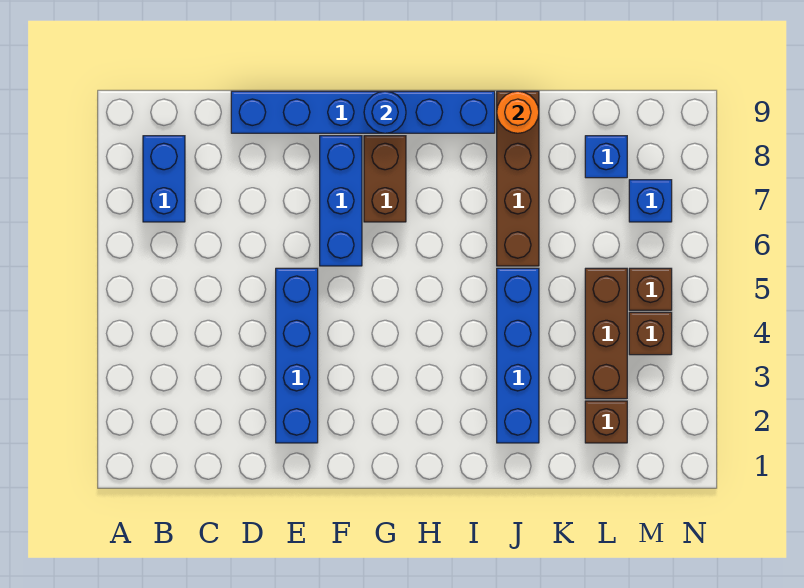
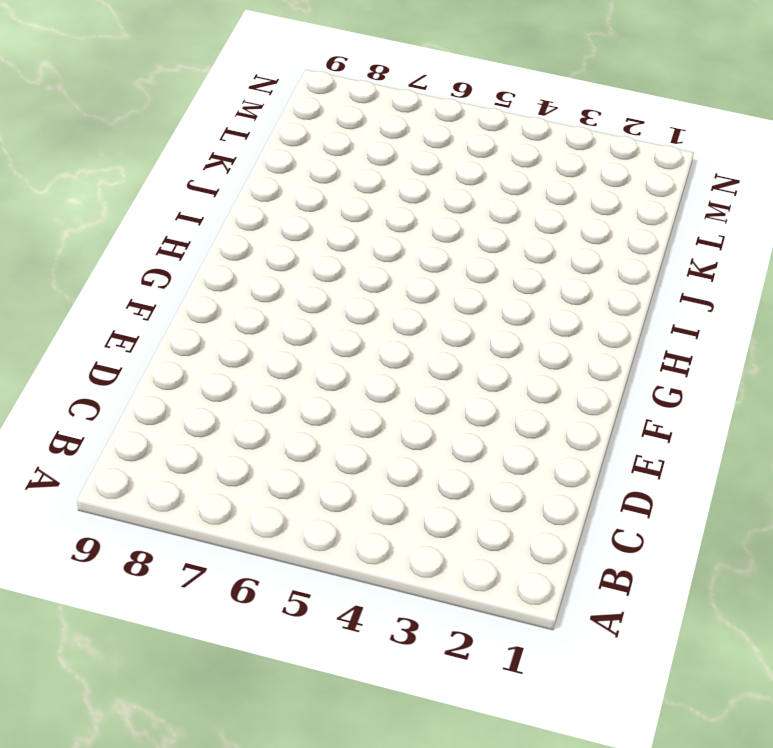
none -> blue 1x2 brick [143,136,185,222]
none -> blue 1x6 brick [231,91,495,133]
none -> blue 1x4 brick [276,268,318,443]

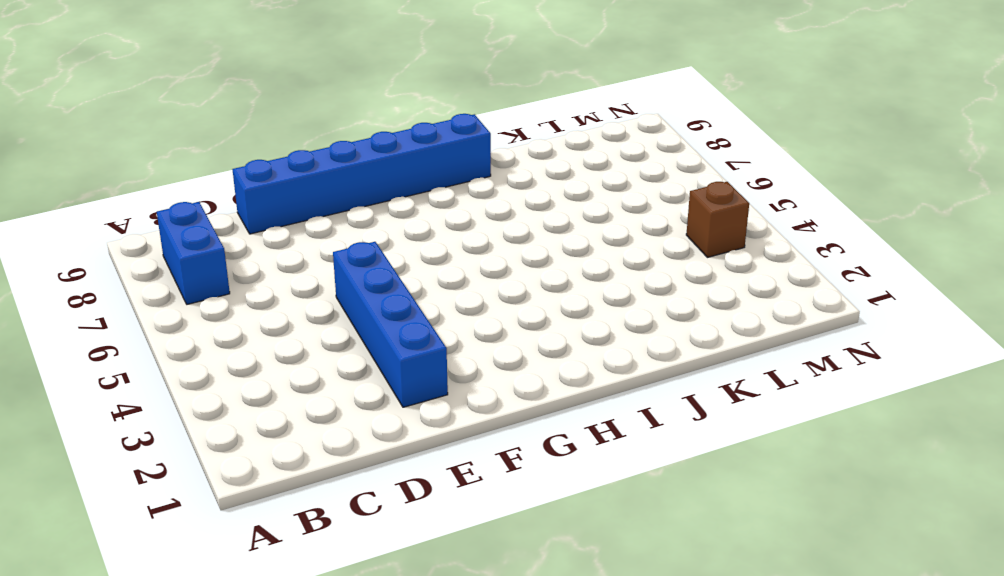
none -> blue 1x3 brick [320,136,362,266]
none -> brown 1x2 brick [364,136,406,222]
none -> blue 1x4 brick [497,268,539,443]

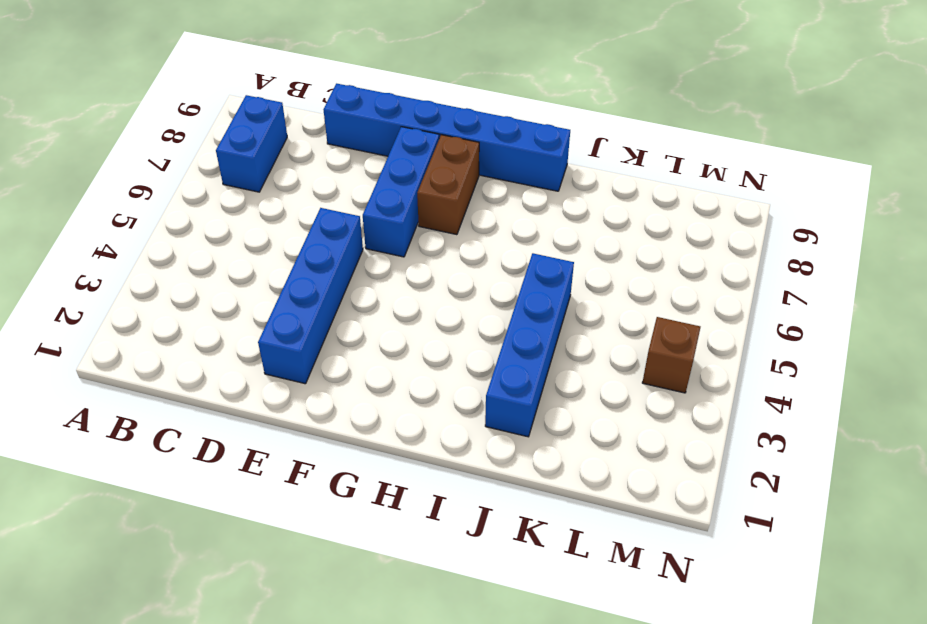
none -> brown 1x4 brick [497,91,539,266]
none -> brown 1x1 brick [585,401,627,443]
none -> brown 1x3 brick [585,268,627,399]

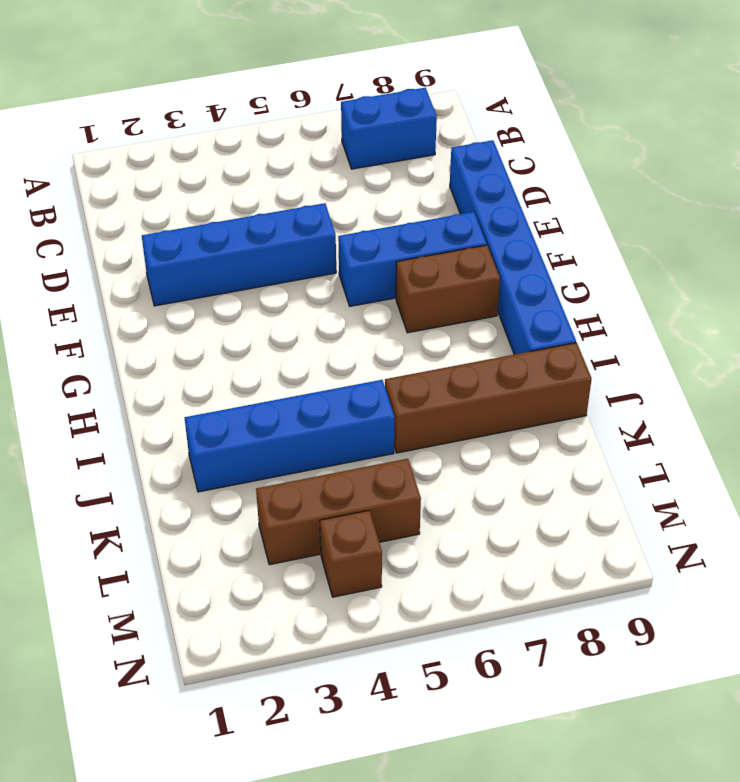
none -> brown 1x1 brick [585,401,627,443]
none -> blue 1x1 brick [585,136,627,178]
none -> brown 1x1 brick [629,268,672,310]

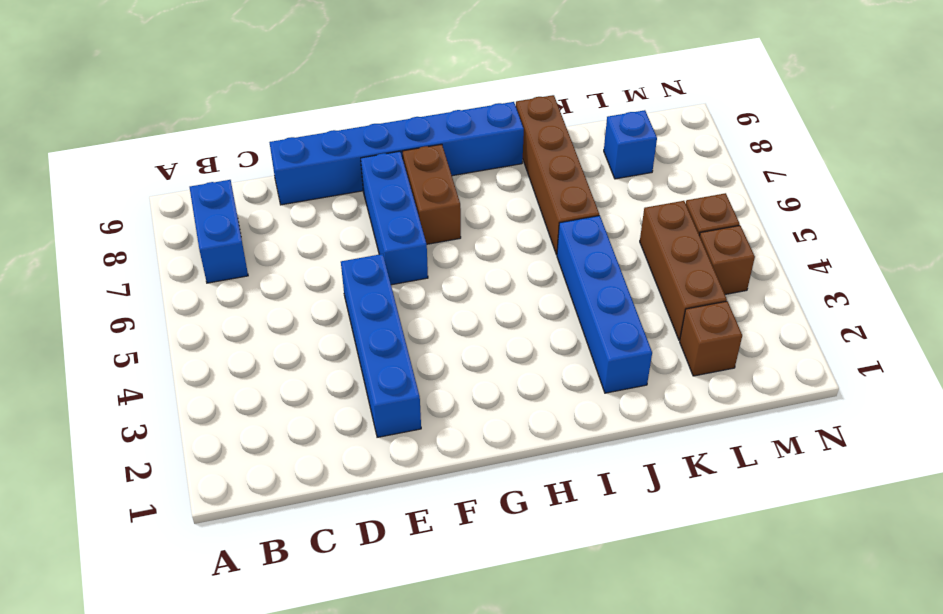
none -> blue 1x1 brick [629,180,672,222]
none -> blue 1x1 round brick [364,91,406,133]
none -> orange 1x1 round brick [497,91,539,133]

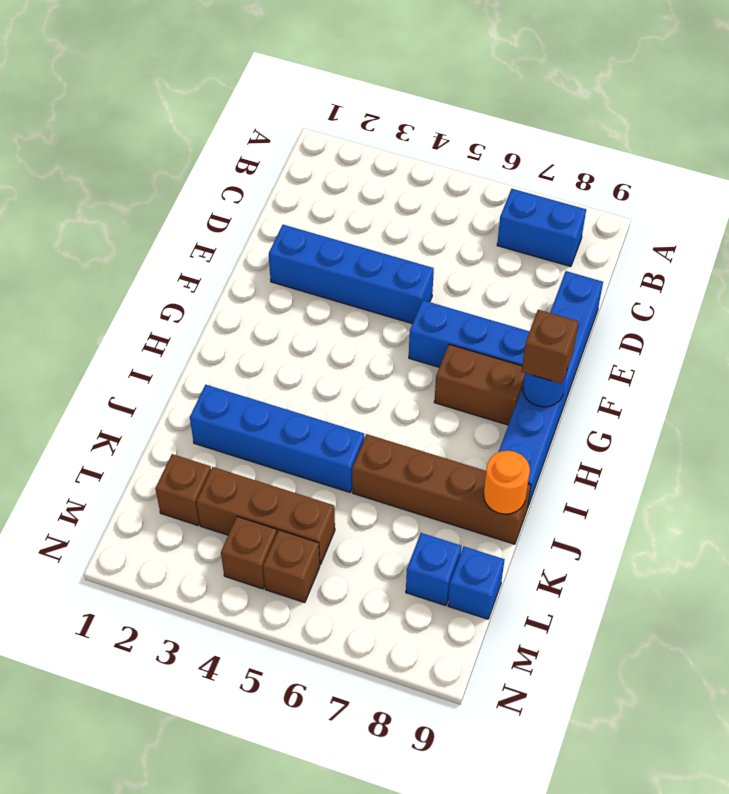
brown 1x1 brick [522,310,579,384] -> none
blue 1x1 brick [448,547,505,619] -> blue 1x1 brick moved to [629,180,672,222]

